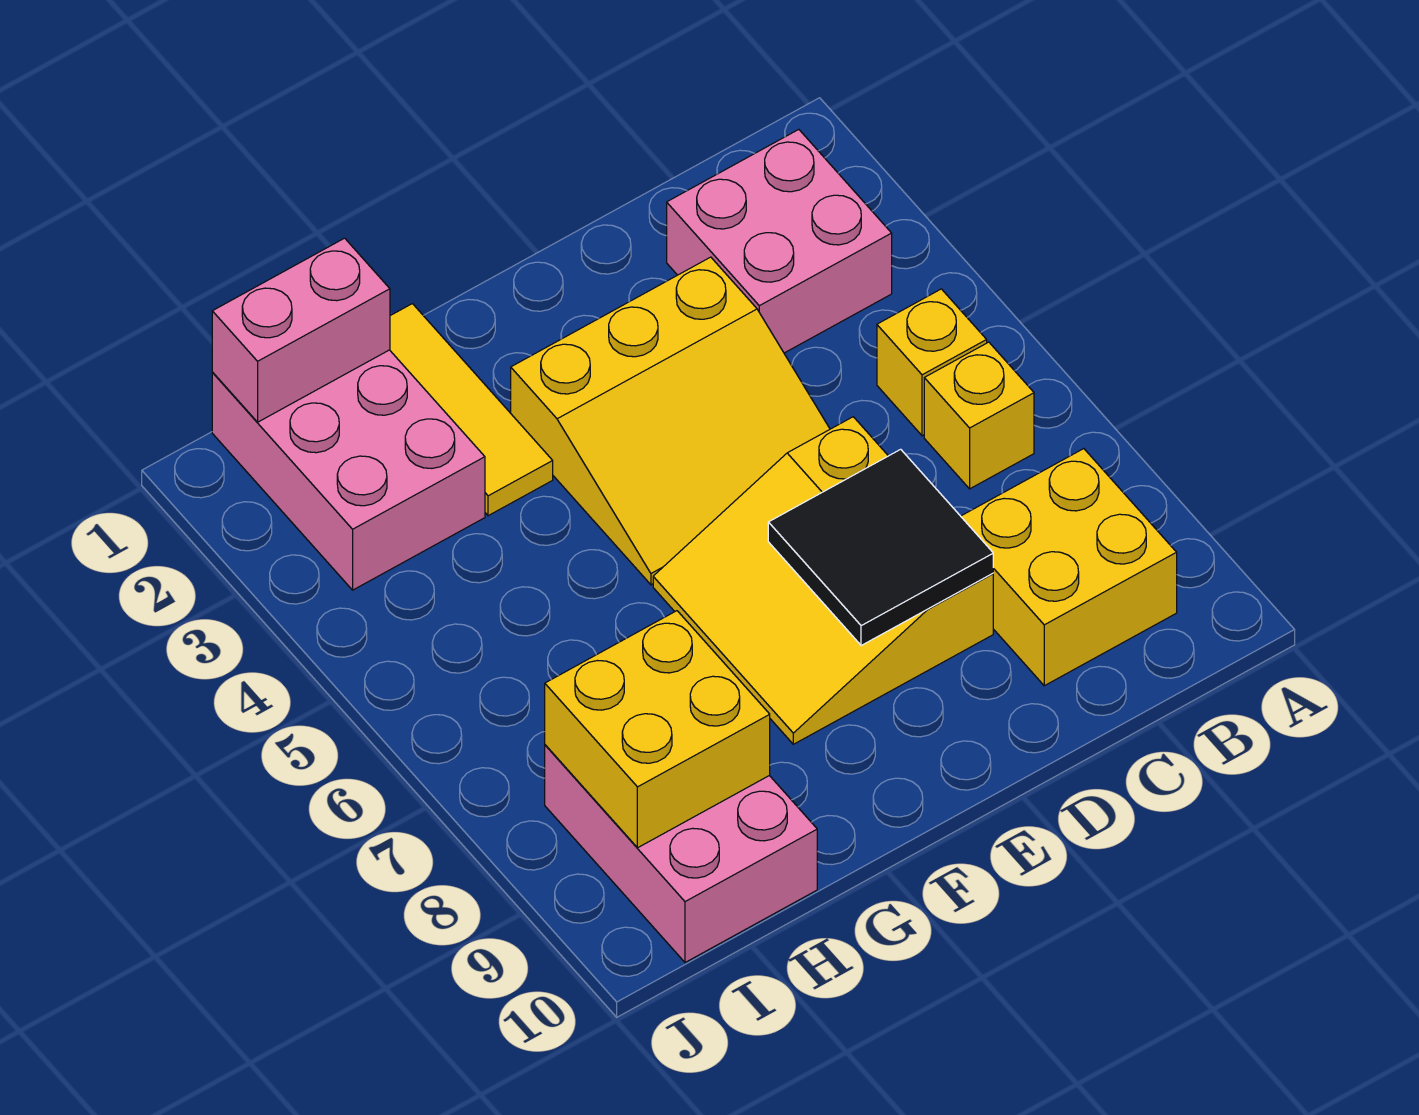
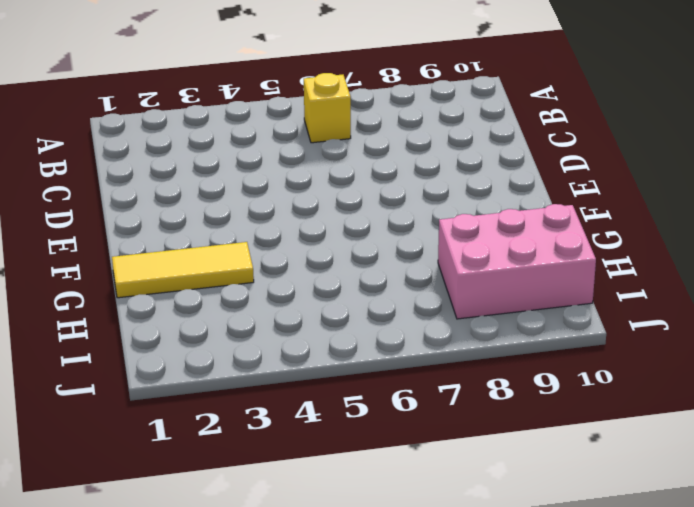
none -> pink 2x2 brick [667,129,892,353]
none -> yellow 1x1 brick [877,289,987,436]
none -> yellow 2x2 brick [961,449,1177,686]

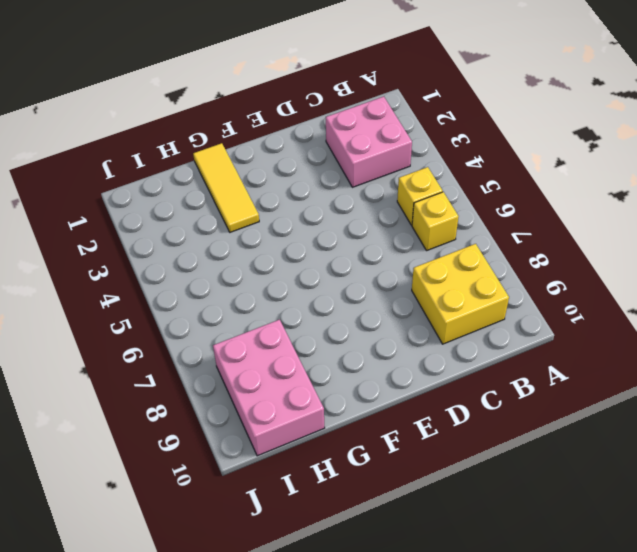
none -> yellow 3x3 slope [511,257,830,585]
none -> yellow 3x3 slope [653,417,993,744]
none -> pink 2x3 brick [212,350,485,590]

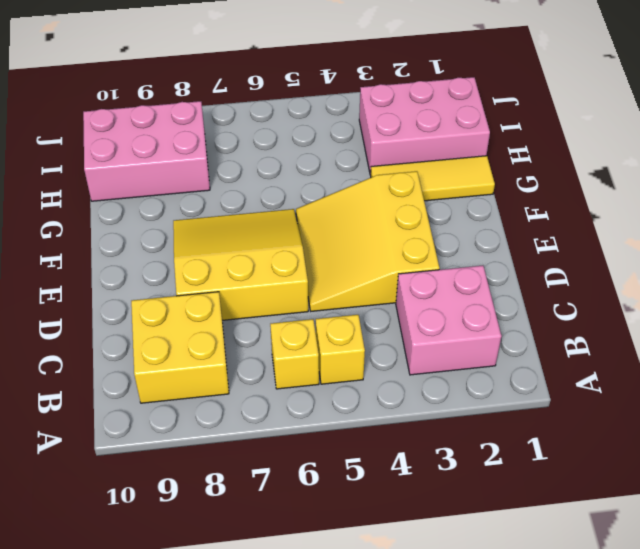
none -> black 2x2 tile [768,449,993,646]
none -> pink 1x2 brick [212,238,390,422]
none -> yellow 2x2 brick [545,611,770,848]

